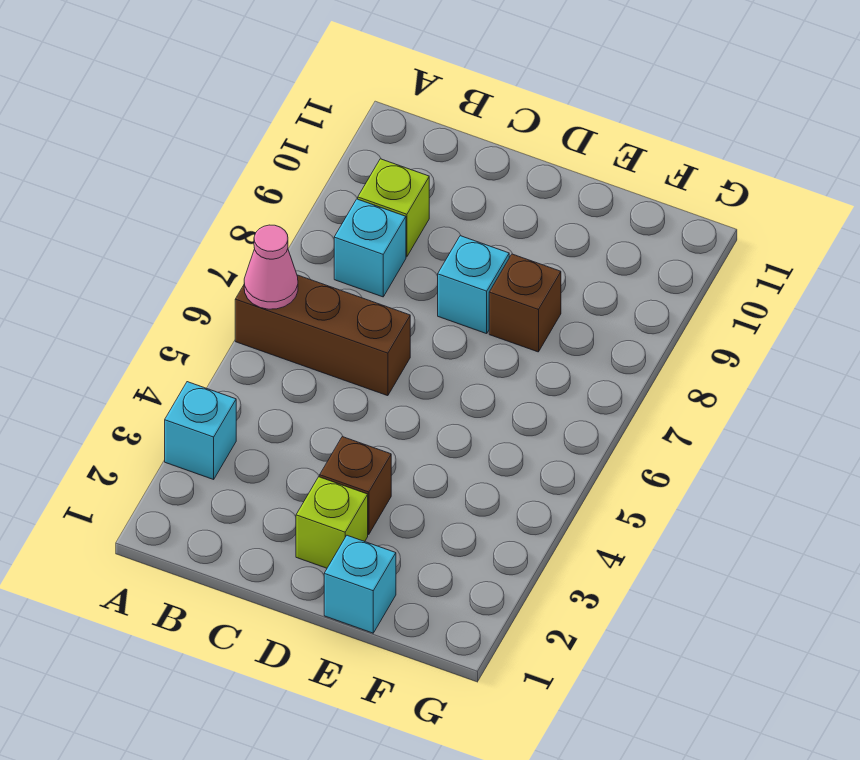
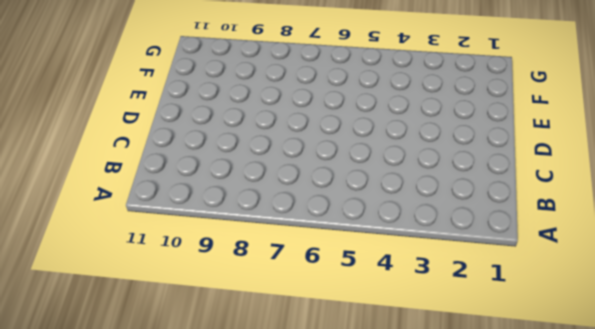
none -> cyan 1x1 brick [165,382,236,479]
none -> brown 1x3 brick [235,275,410,396]

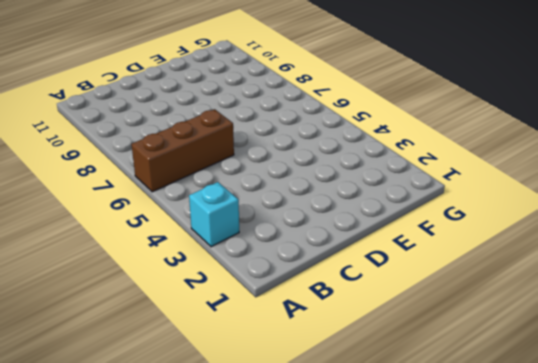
none -> cyan 1x1 brick [334,199,406,297]
none -> lime 1x1 brick [358,159,429,257]

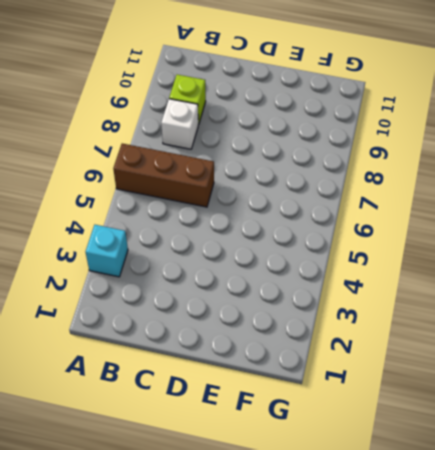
white 1x1 brick [161,99,199,149] -> cyan 1x1 brick [334,199,406,297]
none -> lime 1x1 brick [296,477,368,568]
none -> brown 1x1 brick [320,437,391,535]

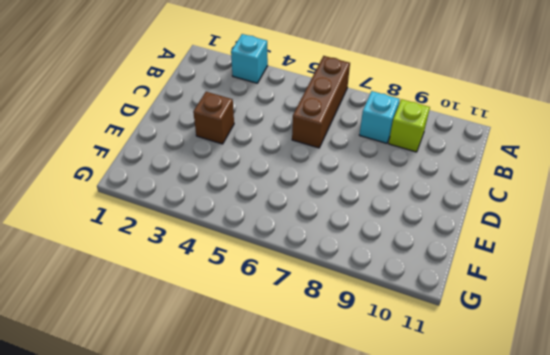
none -> lime 1x1 brick [296,477,368,568]
none -> cyan 1x1 brick [438,236,509,334]

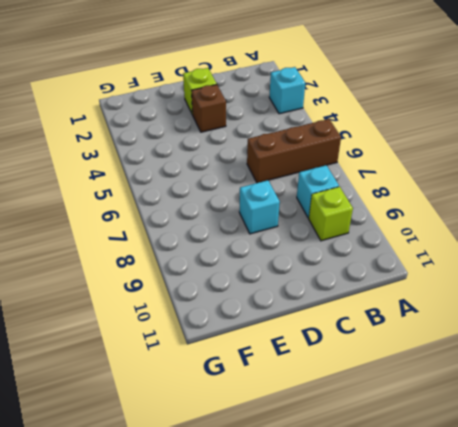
none -> cyan 1x1 brick [324,535,396,633]
none -> brown 1x1 brick [489,254,561,352]

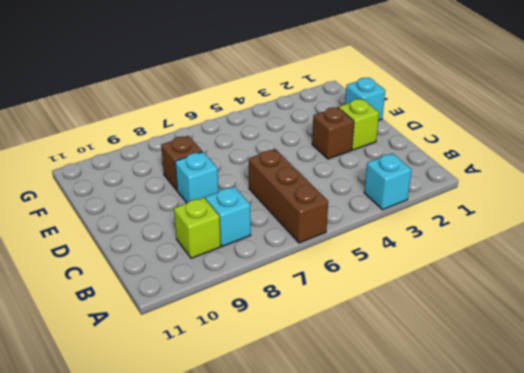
none -> pink 1x1 cone [244,225,298,309]

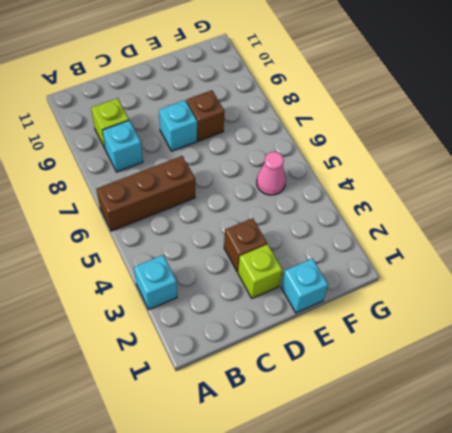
pink 1x1 cone [257,152,286,195] -> pink 1x1 cone moved to [244,225,298,309]

